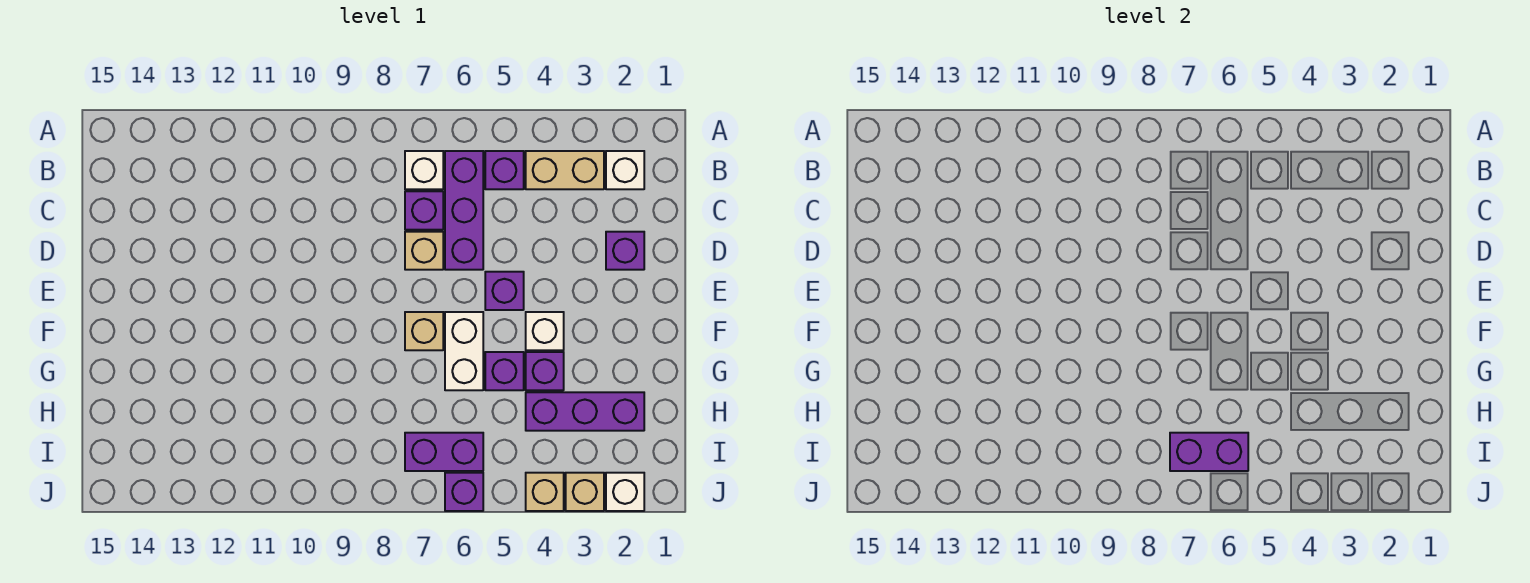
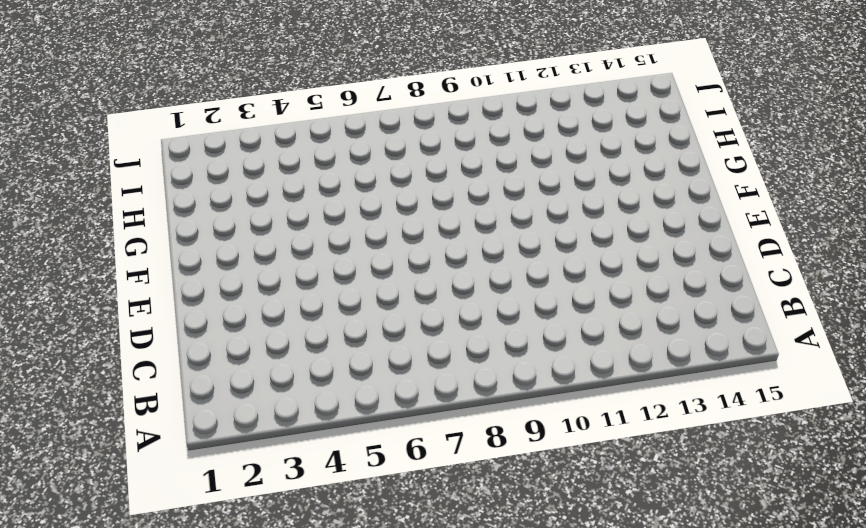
none -> white 1x1 brick [606,151,644,189]
none -> tan 1x2 brick [526,151,604,189]
none -> purple 1x1 brick [485,151,524,189]

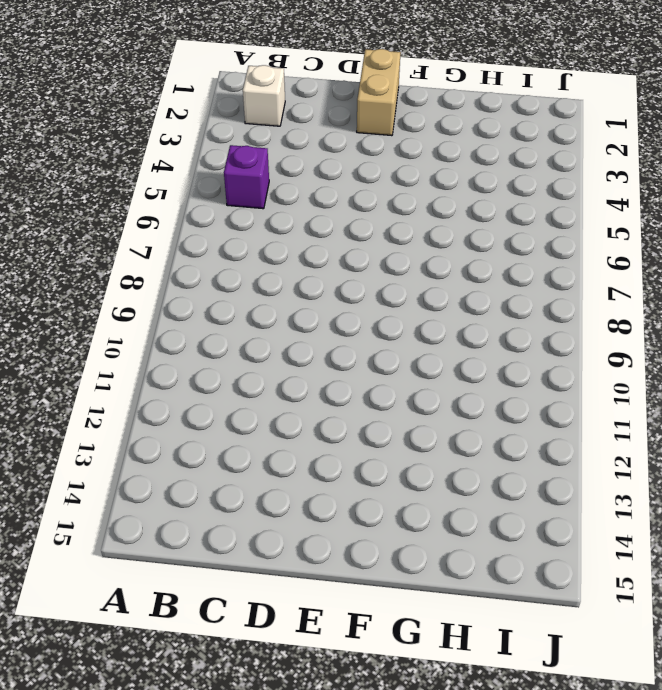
tan 1x2 brick [357,49,401,136] -> tan 1x2 brick moved to [526,151,604,189]
none -> purple 1x3 brick [445,151,483,270]
none -> white 1x1 brick [405,151,443,189]
none -> purple 1x1 brick [405,191,443,230]

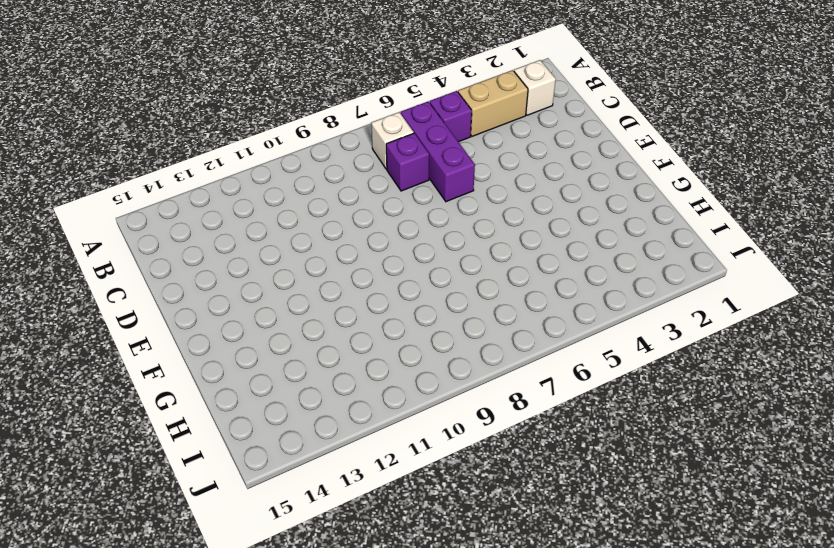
none -> purple 1x1 brick [606,232,644,270]
none -> tan 1x1 brick [405,232,443,270]
none -> purple 1x1 brick [485,272,524,310]

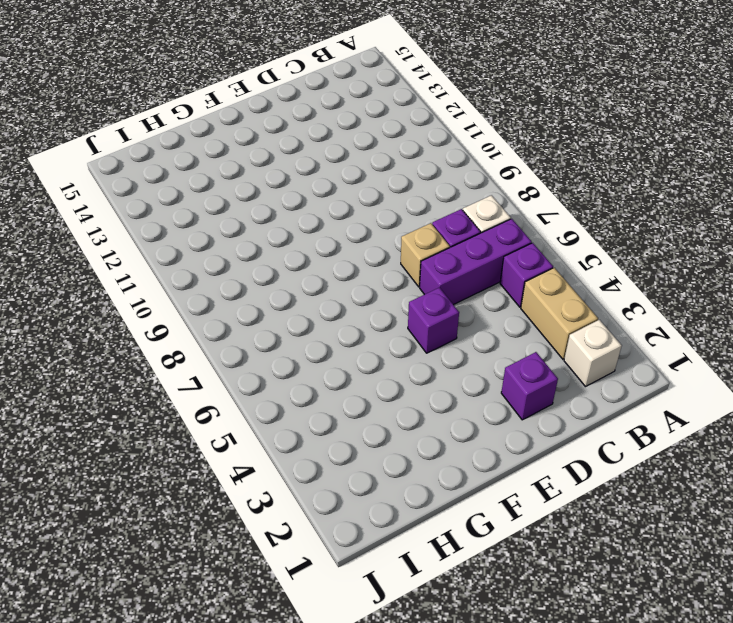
none -> white 1x1 brick [526,312,564,350]
none -> white 1x2 brick [445,312,483,390]
none -> tan 1x1 brick [405,312,443,350]

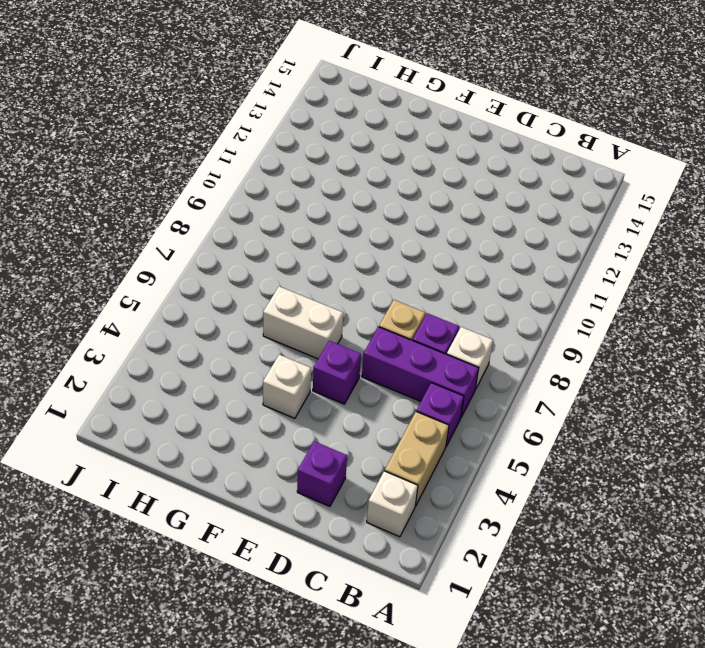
none -> tan 1x1 brick [405,312,443,350]
none -> purple 1x1 brick [526,352,564,390]
none -> purple 1x1 brick [485,352,524,390]

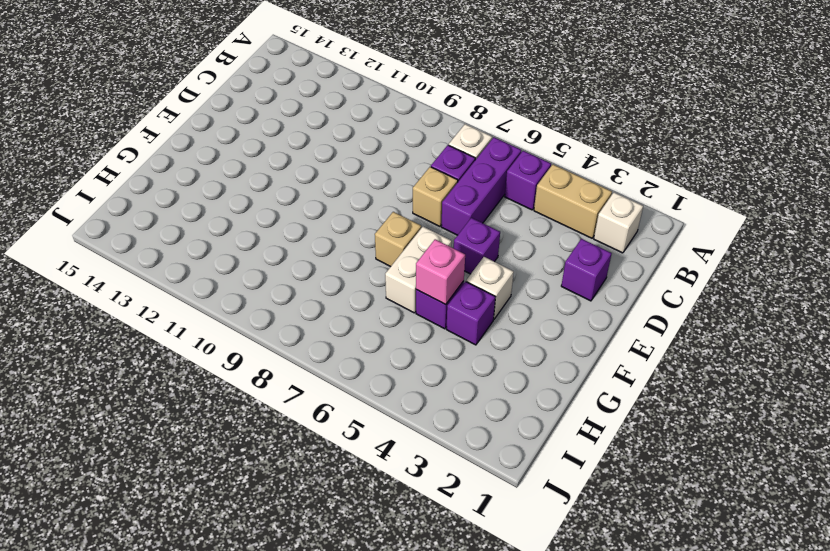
pink 1x1 brick [416,239,465,305] -> none
none -> purple 1x3 brick [526,392,644,431]
none -> purple 1x2 brick [405,433,483,471]
none -> white 1x1 brick [606,473,644,511]

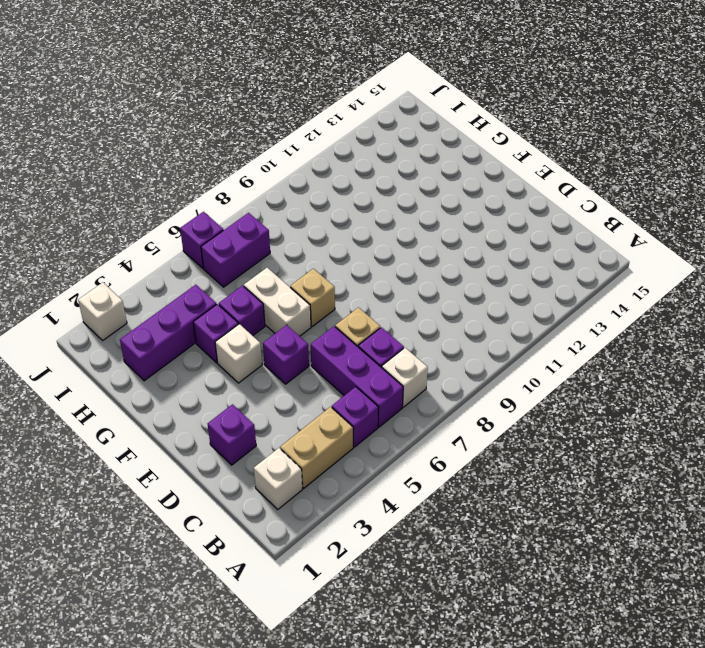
none -> tan 1x1 brick [566,473,604,511]
none -> tan 1x1 brick [526,473,564,511]
none -> purple 1x2 brick [1170,433,1248,471]

